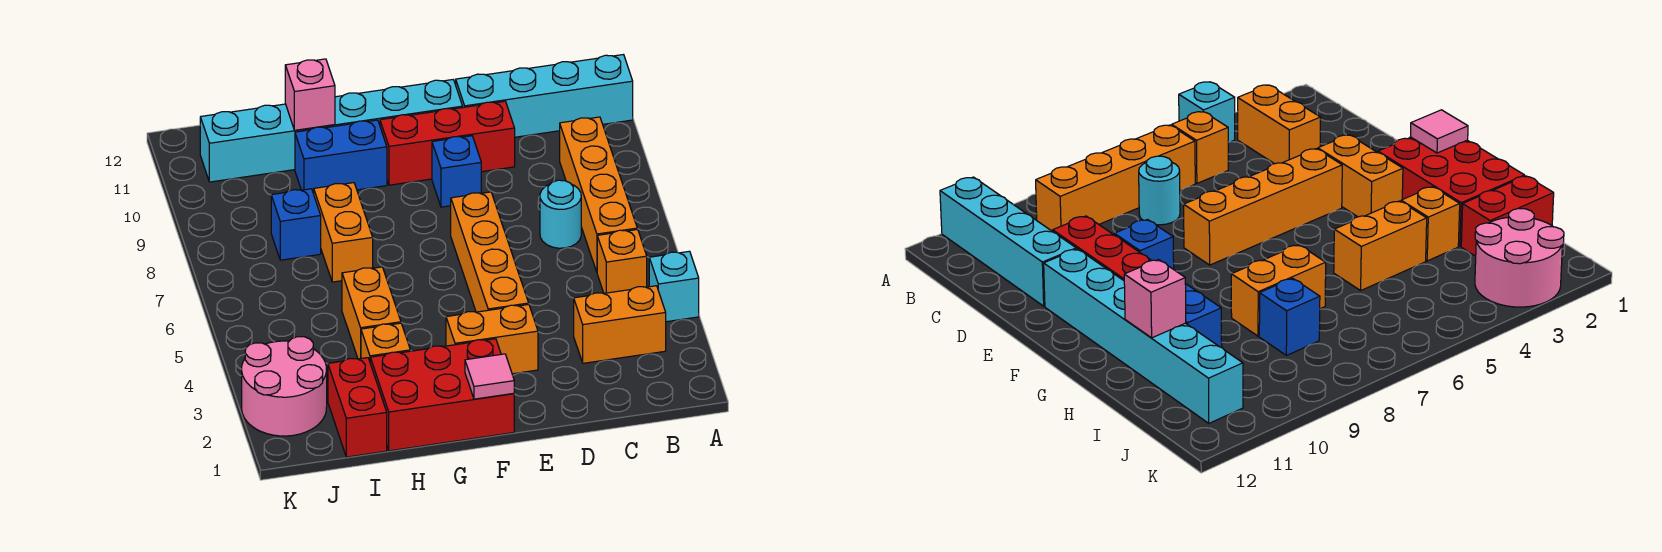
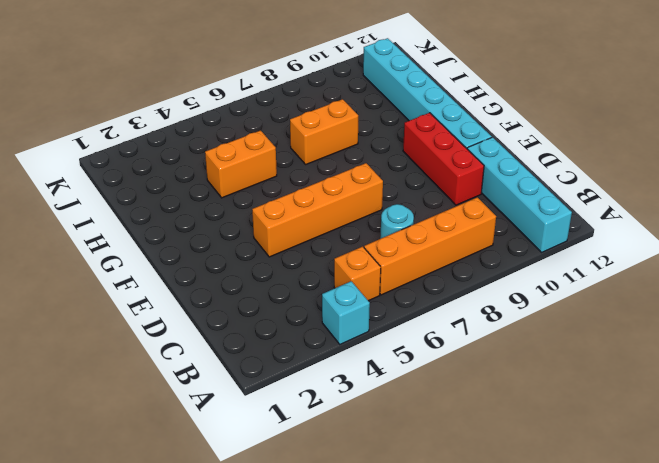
none -> orange 1x2 brick [574,286,666,363]
none -> orange 1x2 brick [446,304,538,374]
none -> blue 1x1 brick [432,136,481,207]

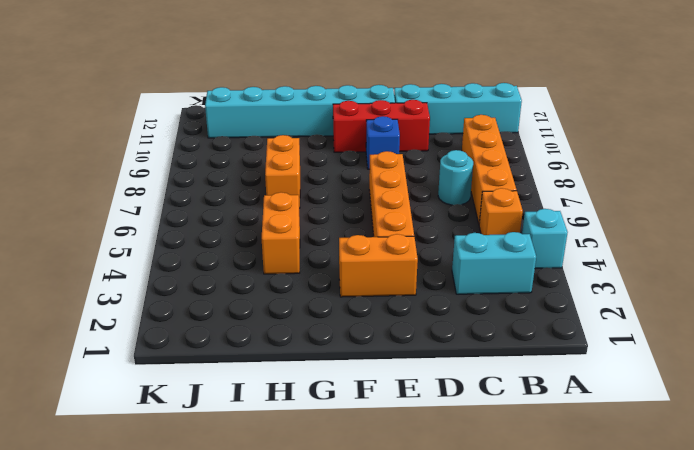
cyan 1x2 brick [452,232,536,294] -> orange 1x2 brick [574,286,666,363]
none -> red 2x3 brick [370,339,514,451]
none -> blue 1x2 brick [295,120,387,194]
none -> orange 1x1 brick [361,323,410,361]

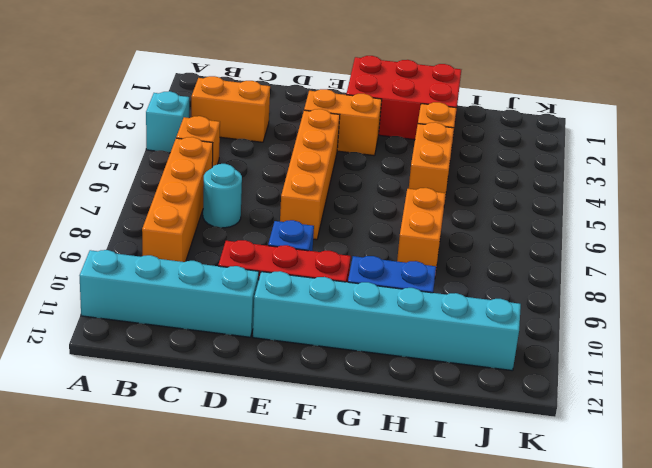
none -> red 1x2 brick [328,358,387,457]
none -> blue 1x1 brick [271,189,321,260]
none -> pink 2x2 round brick [242,337,327,436]

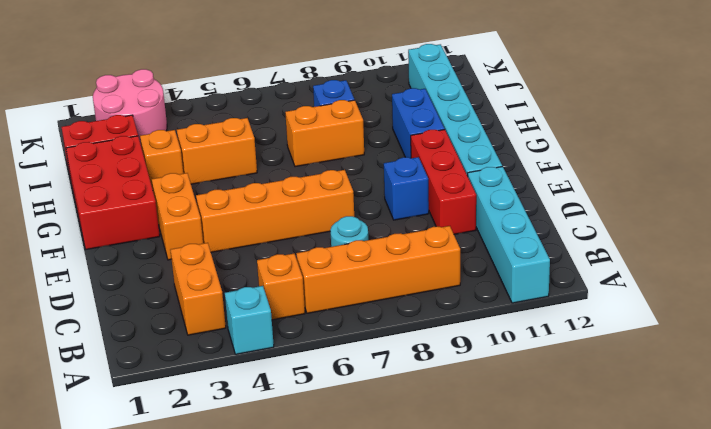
none -> pink 1x1 tile [465,354,514,399]
none -> pink 1x1 brick [285,59,335,130]

